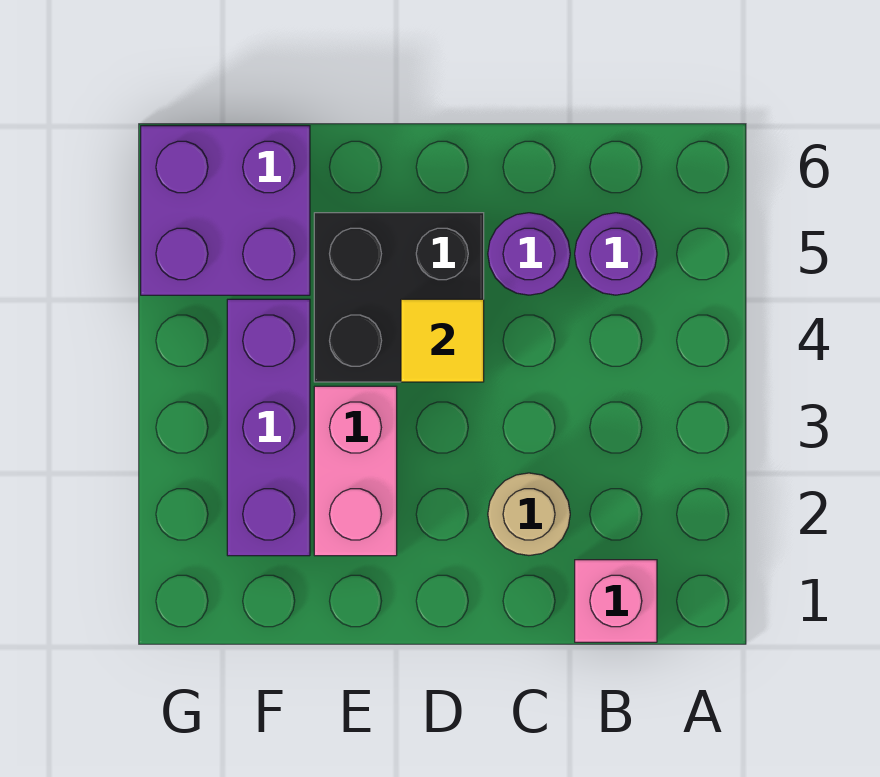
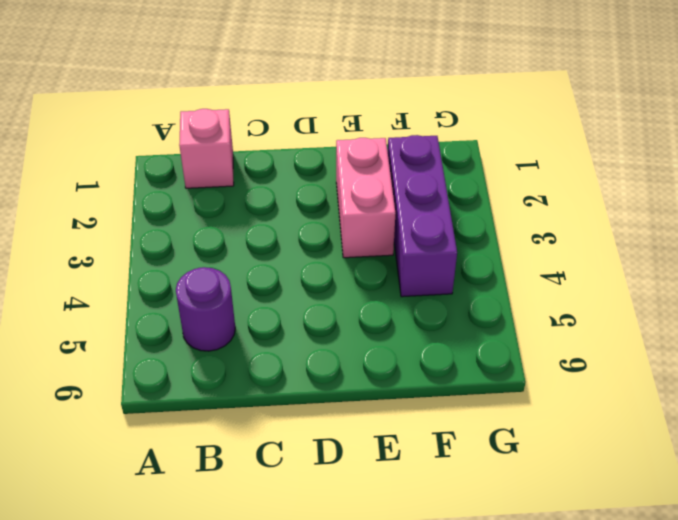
none -> tan 1x1 round brick [488,473,570,555]
none -> purple 1x1 round brick [488,213,570,295]

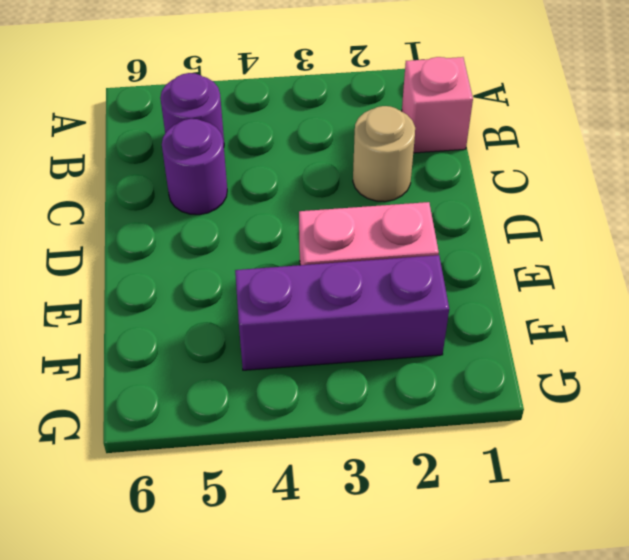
none -> black 2x2 brick [314,213,484,382]
none -> purple 2x2 brick [141,126,310,295]

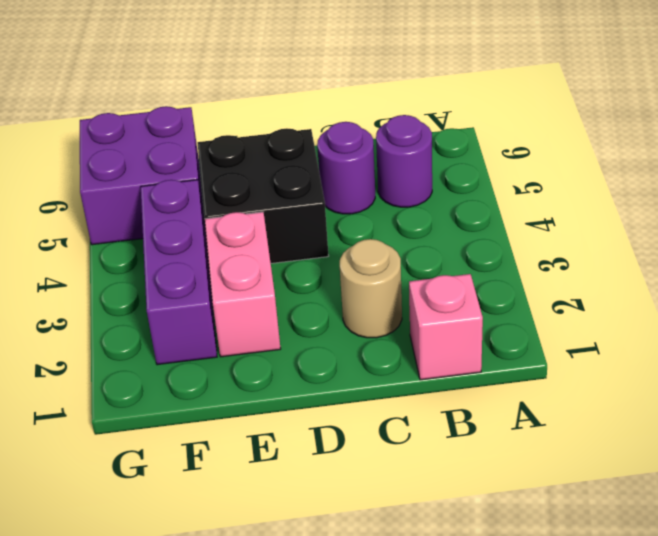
none -> yellow 1x1 tile [401,299,484,382]

